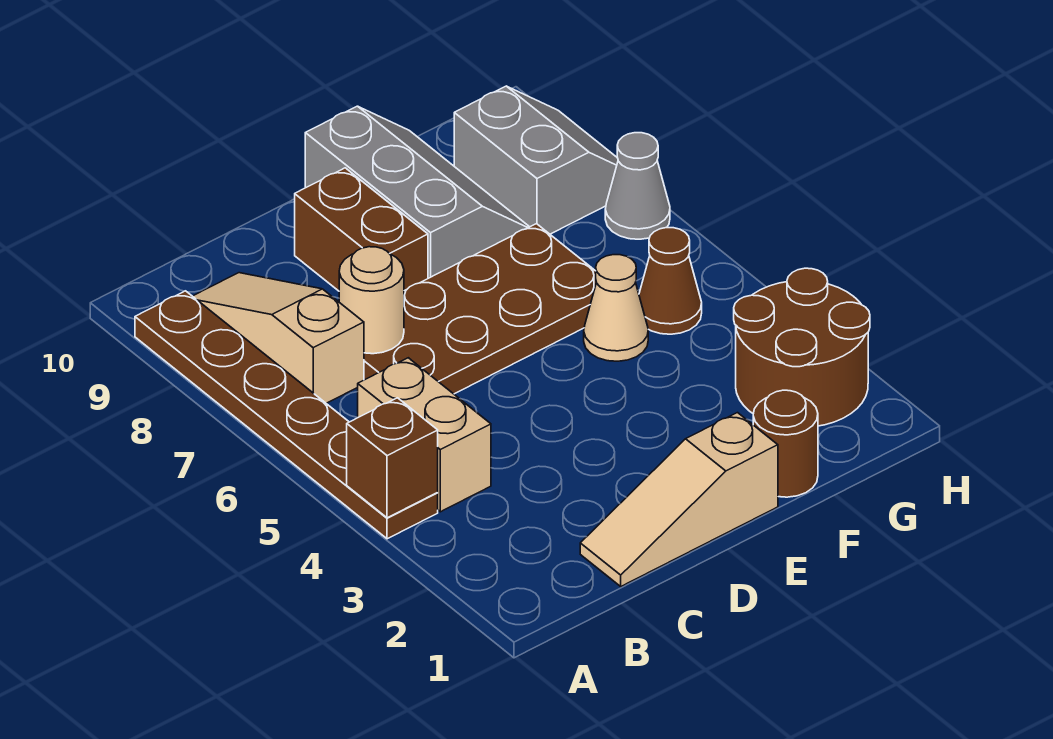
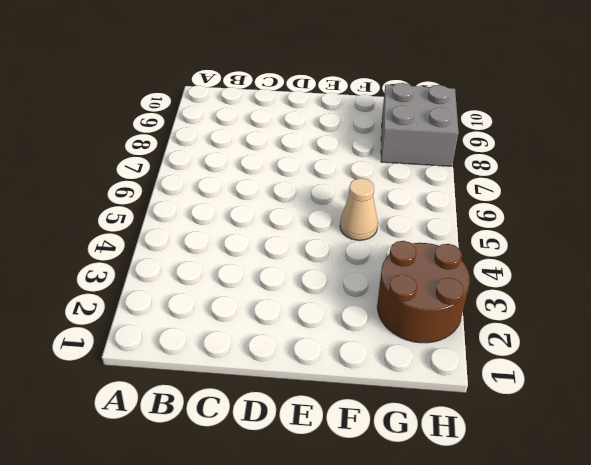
grey 2x2 brick [381,83,459,166] -> grey 2x2 slope [454,86,618,234]
none -> brown 1x6 plate [135,291,438,539]
none -> tan 1x2 brick [358,358,491,512]
none -> tan 1x3 slope [193,273,364,403]

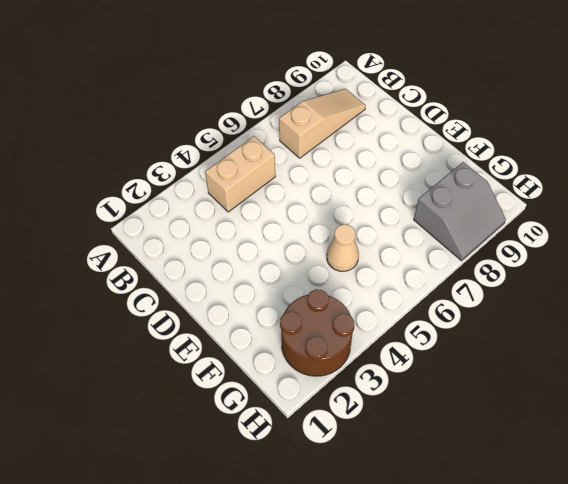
none -> brown 1x6 plate [135,291,438,539]
none -> tan 1x3 slope [580,413,778,586]
none -> brown 2x4 plate [364,224,596,394]

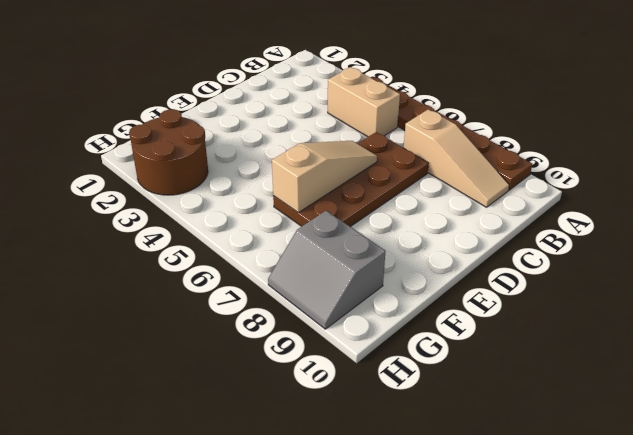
tan 1x3 slope [272,141,377,213] -> tan 1x3 slope moved to [580,413,778,586]
none -> brown 1x2 brick [295,168,428,291]
none -> grey 2x3 slope [305,106,529,278]
none -> brown 1x1 round brick [753,390,818,497]

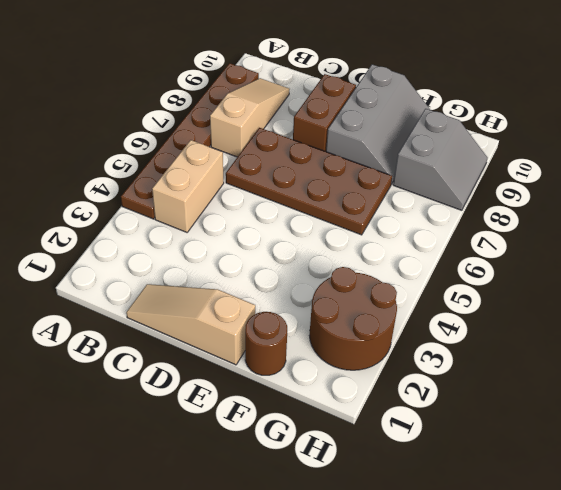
none -> tan 1x1 cone [584,255,648,361]
none -> brown 1x1 cone [639,228,702,334]
none -> grey 1x1 cone [605,133,670,239]

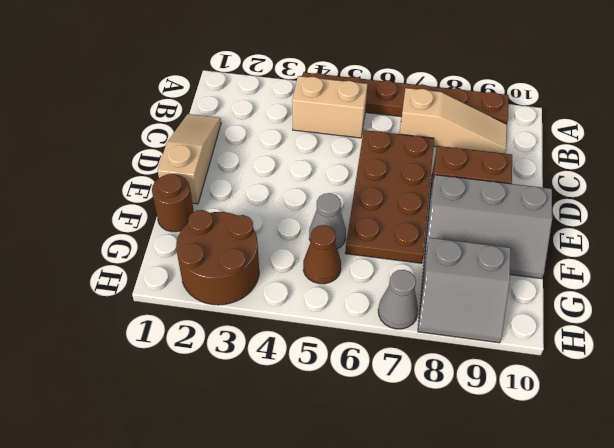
grey 1x1 cone [309,193,346,249] -> tan 1x1 cone [584,255,648,361]
none -> brown 1x1 brick [347,398,438,518]
none -> tan 1x1 round brick [339,247,404,354]

